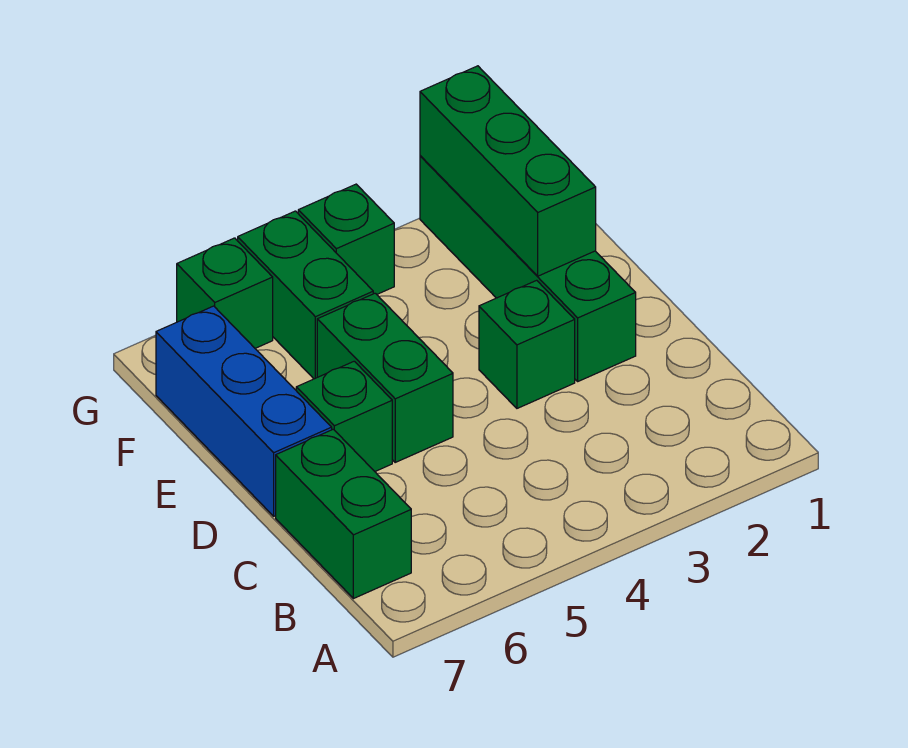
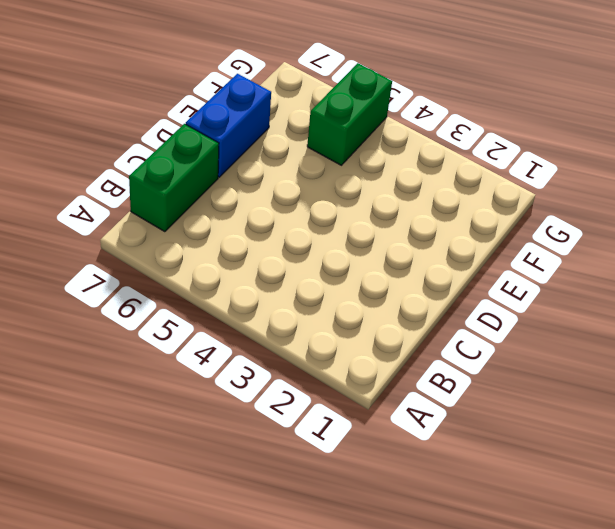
blue 1x2 brick [186,74,271,177] -> blue 1x3 brick [156,306,332,516]
none -> green 1x4 brick [420,156,636,381]
none -> green 1x1 brick [479,280,575,408]

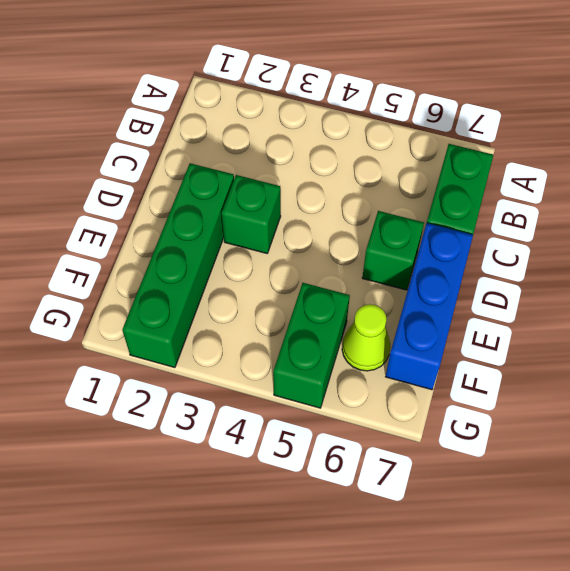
lime 1x1 cone [342,304,390,371] -> none
none -> green 1x2 brick [317,293,453,462]
none -> green 1x1 brick [298,184,394,294]

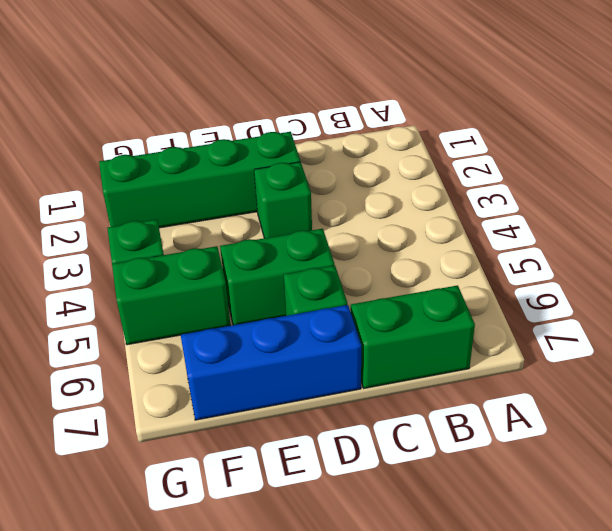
none -> green 1x1 brick [177,238,273,348]
none -> green 1x3 brick [420,66,596,276]

